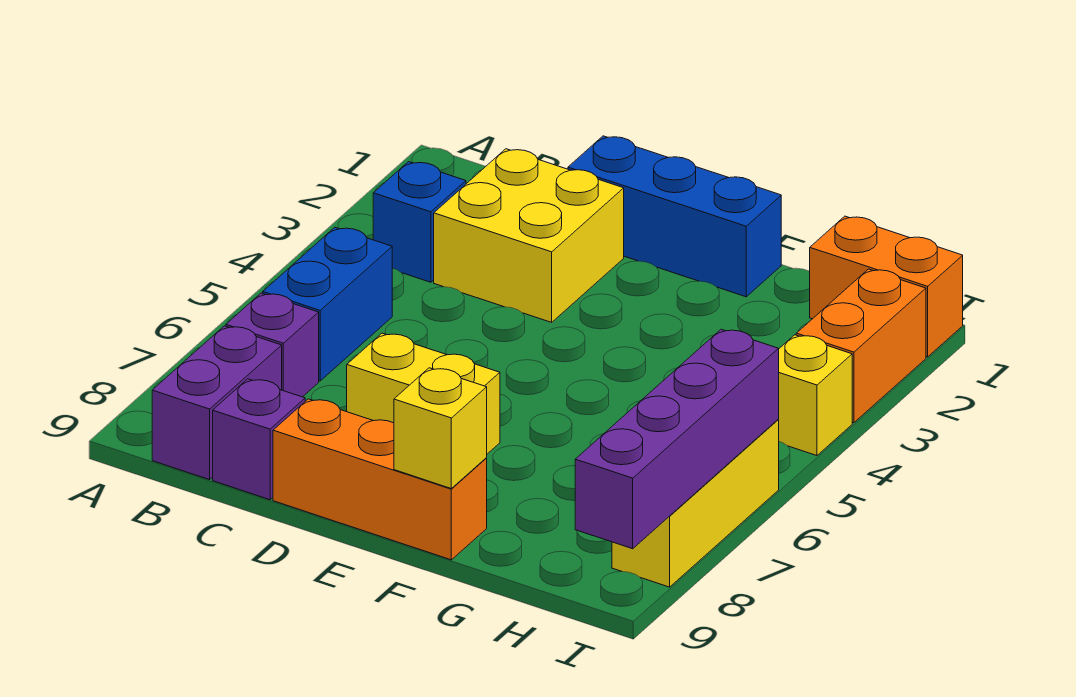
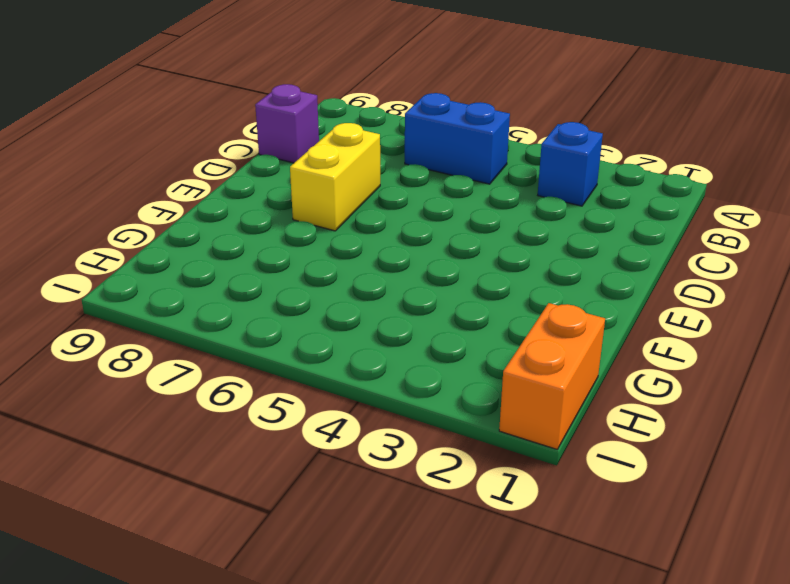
none -> purple 1x1 brick [226,293,319,397]
none -> purple 1x2 brick [152,326,282,480]
none -> yellow 2x2 brick [434,149,624,322]

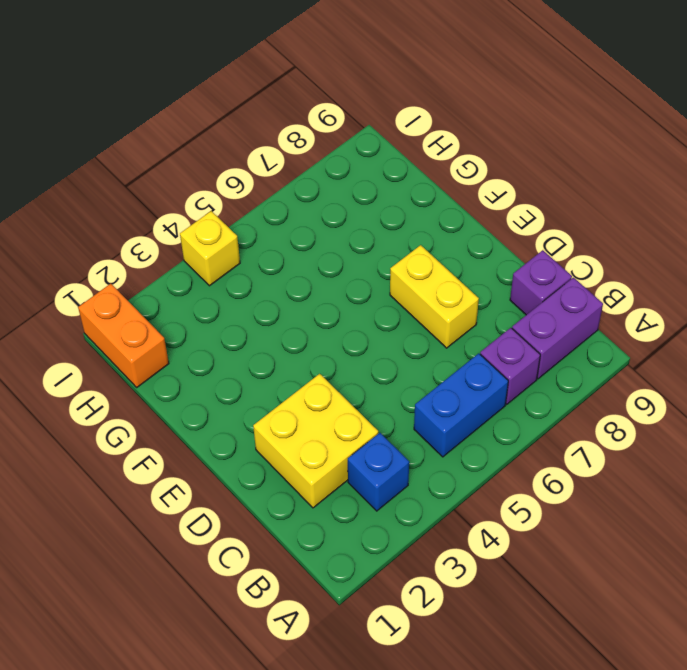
none -> blue 1x3 brick [568,136,781,297]
none -> orange 1x3 brick [273,399,487,560]
none -> orange 1x2 brick [796,269,926,423]

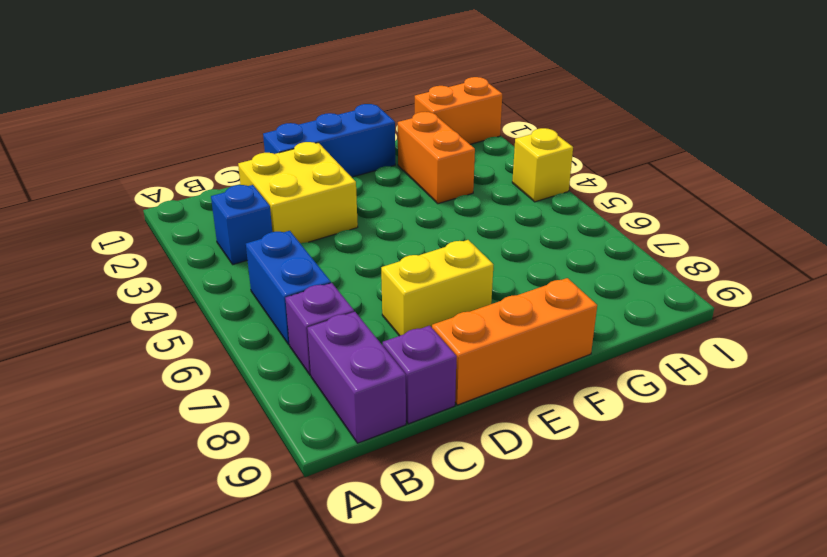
orange 1x2 brick [398,112,475,204] -> orange 1x2 brick moved to [796,269,926,423]
none -> yellow 1x3 brick [612,420,779,587]
none -> yellow 1x1 brick [394,368,487,488]
none -> purple 1x4 brick [575,329,779,549]

